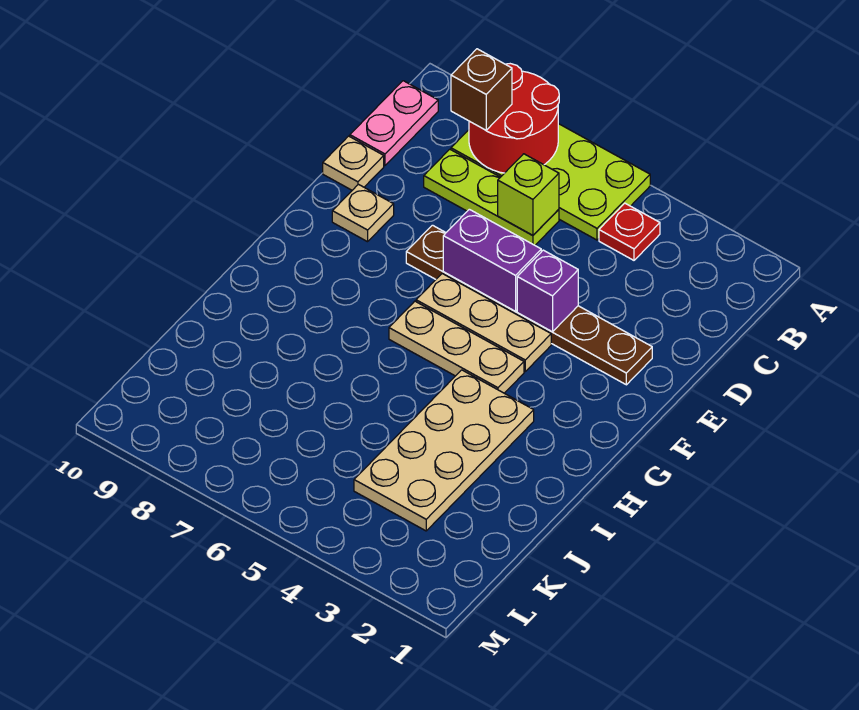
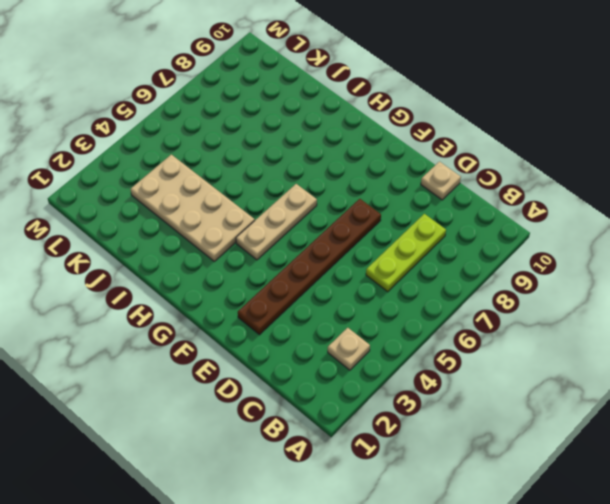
tan 1x1 plate [328,328,370,370] -> tan 1x1 plate moved to [332,184,394,242]
none -> lime 2x4 plate [451,124,650,240]
none -> red 1x1 plate [599,203,660,260]
none -> pink 1x2 plate [350,81,438,166]

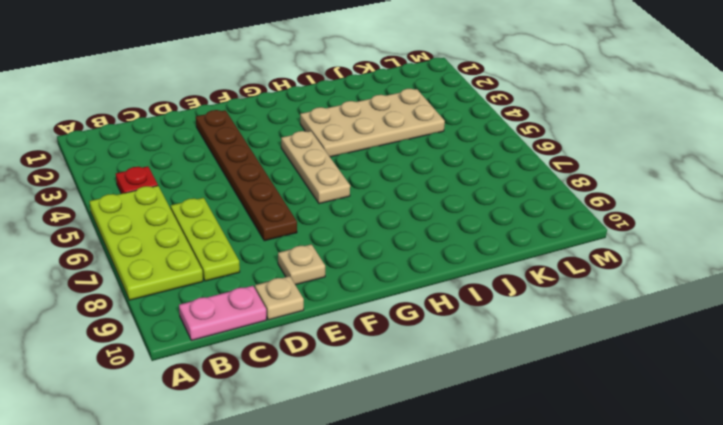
none -> tan 1x3 plate [416,274,551,371]
none -> red 2x2 round brick [469,64,559,173]
none -> lime 1x1 brick [498,154,559,235]

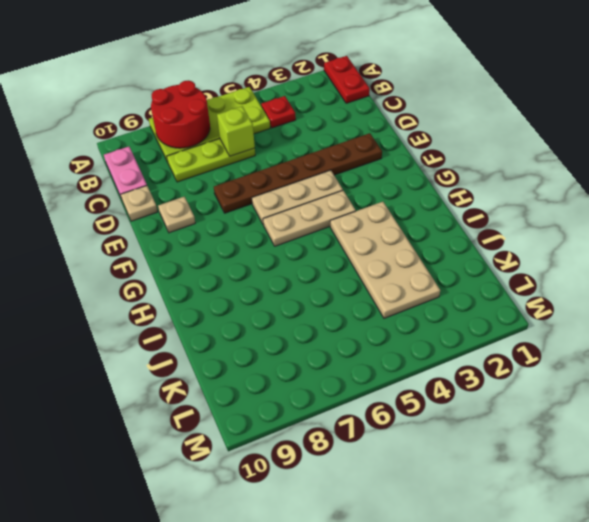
red 1x2 plate [324,56,370,103] -> none
none -> purple 1x1 brick [517,250,578,332]
none -> purple 1x2 brick [443,209,541,311]
none -> brown 1x1 brick [451,49,512,130]

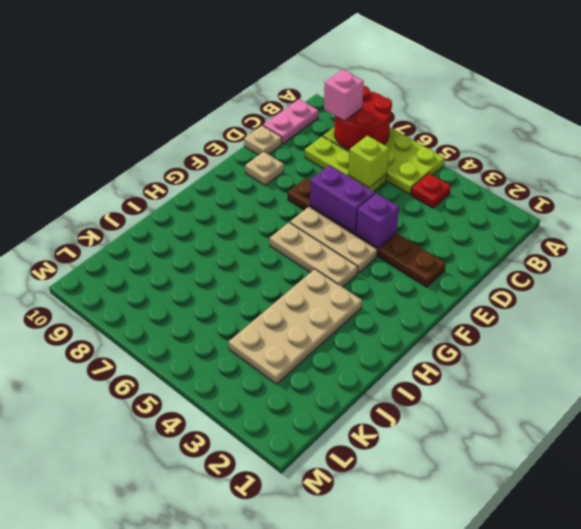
pink 1x1 brick [324,69,364,121] -> brown 1x1 brick [451,49,512,130]

